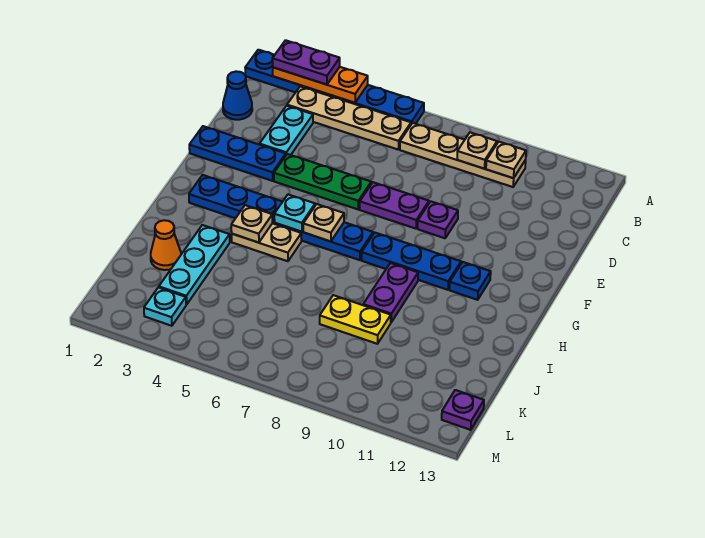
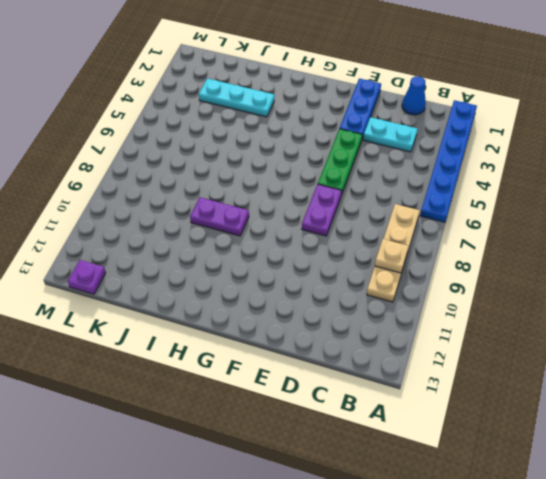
none -> tan 1x4 plate [287,87,411,149]
none -> purple 1x1 plate [418,201,458,238]
none -> blue 1x6 plate [189,175,373,260]

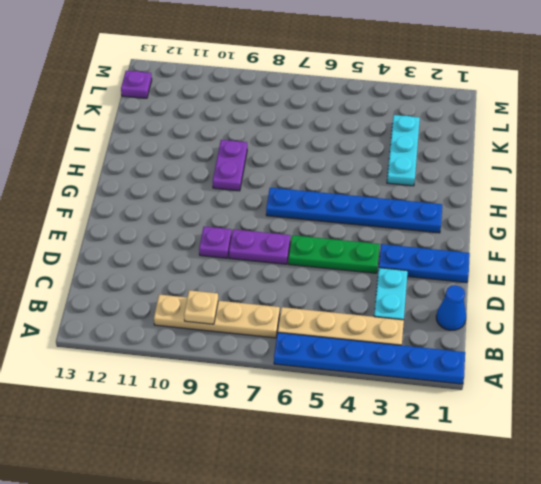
none -> blue 1x3 plate [362,233,461,290]
none -> blue 1x1 plate [450,262,491,300]
none -> tan 1x2 plate [232,223,301,261]

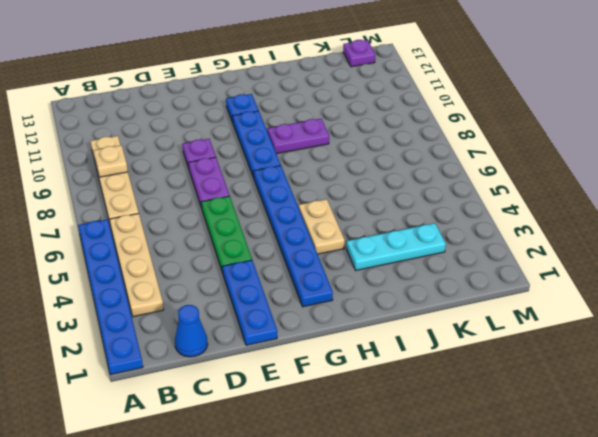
none -> cyan 1x2 plate [260,106,313,155]
none -> orange 1x1 cone [151,220,181,270]
none -> yellow 1x2 plate [320,295,391,344]

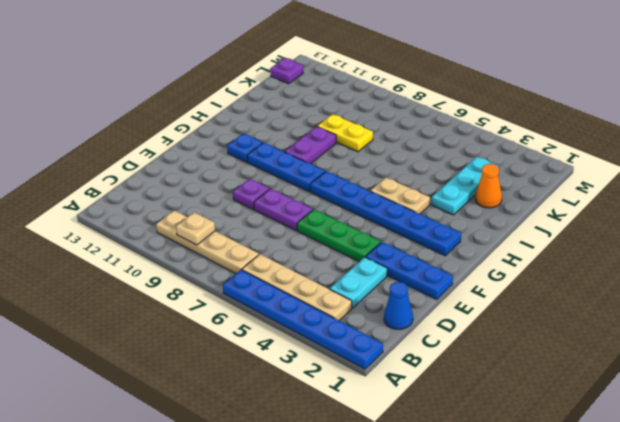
none -> cyan 1x1 plate [144,288,186,326]
none -> orange 1x3 plate [273,67,368,103]
none -> tan 1x1 plate [486,142,526,178]

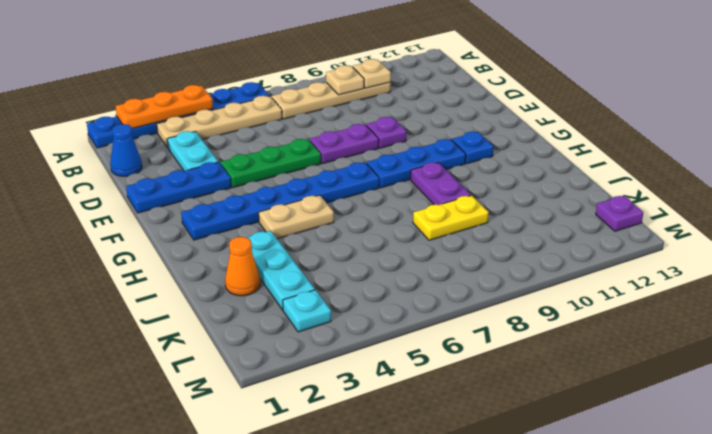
none -> cyan 1x1 plate [274,195,315,232]
none -> tan 1x1 plate [303,204,344,241]
none -> tan 1x1 plate [231,205,272,243]

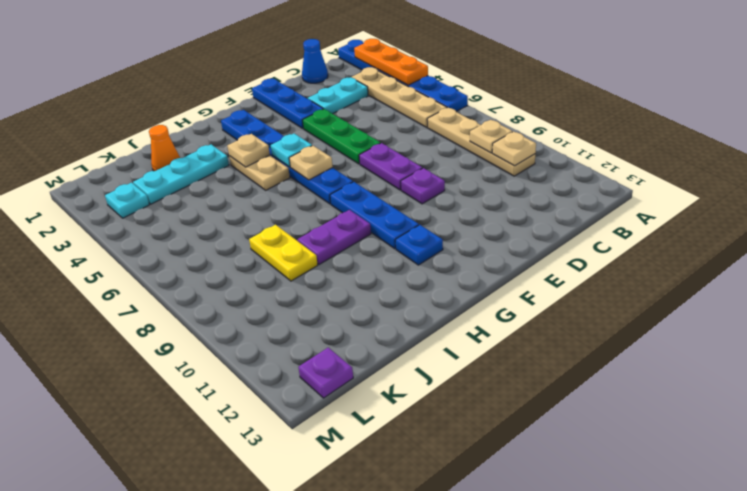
none -> purple 1x2 plate [272,40,340,85]

